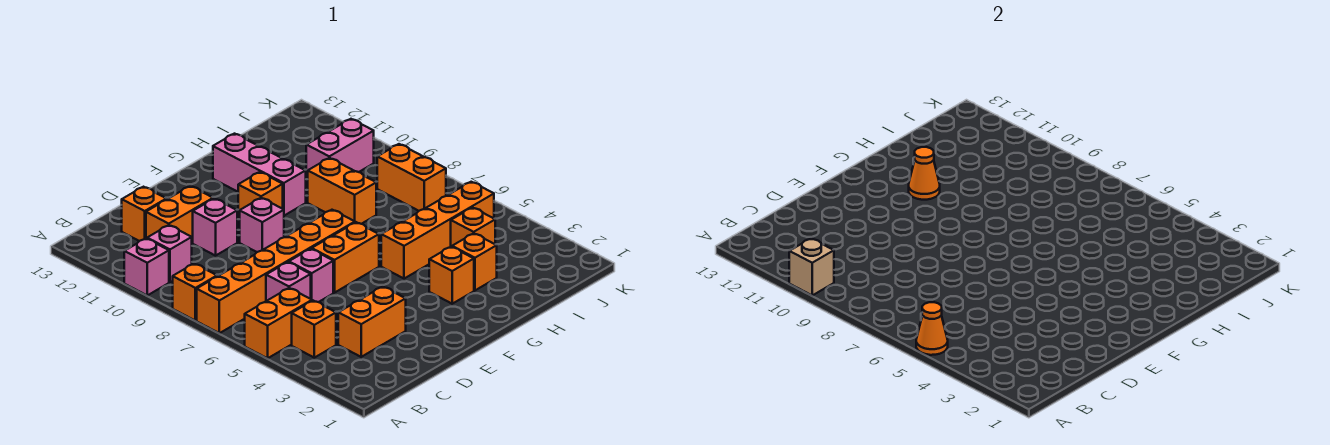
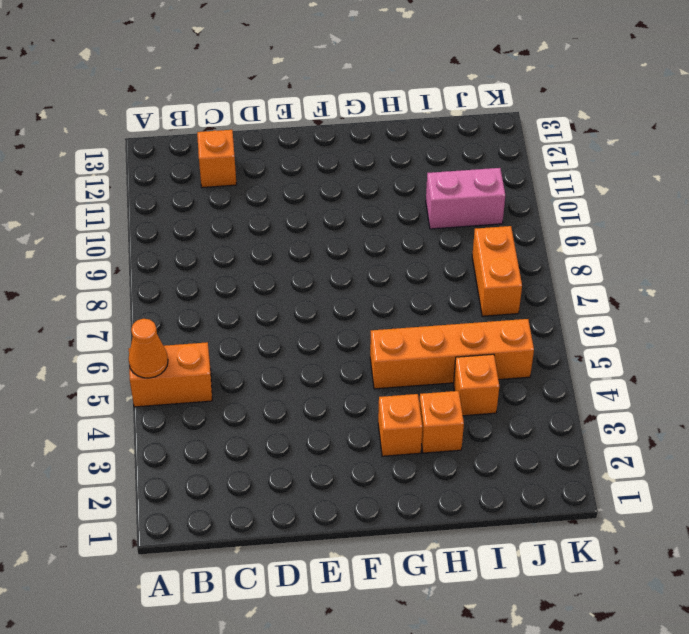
none -> orange 1x6 brick [197,210,355,333]
none -> orange 1x1 brick [173,264,217,321]
none -> pink 1x1 brick [124,238,169,295]

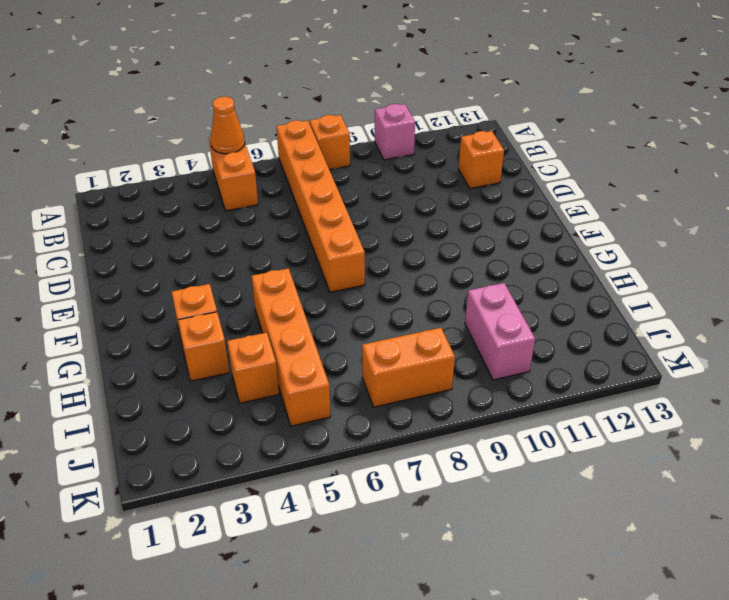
none -> orange 1x1 brick [292,301,336,358]
none -> pink 1x1 brick [147,225,192,282]
none -> orange 1x2 brick [338,287,406,357]

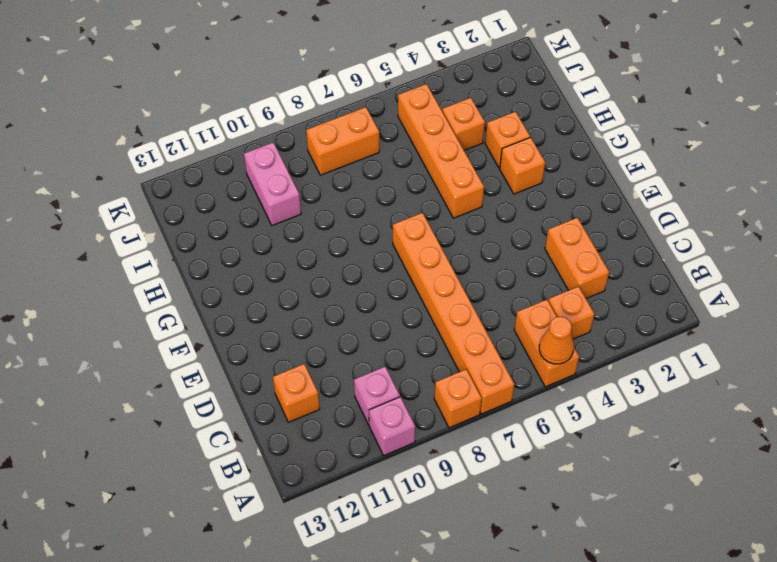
none -> pink 1x1 brick [266,262,311,301]
none -> orange 1x2 brick [146,186,213,243]
none -> pink 1x1 brick [289,249,333,302]

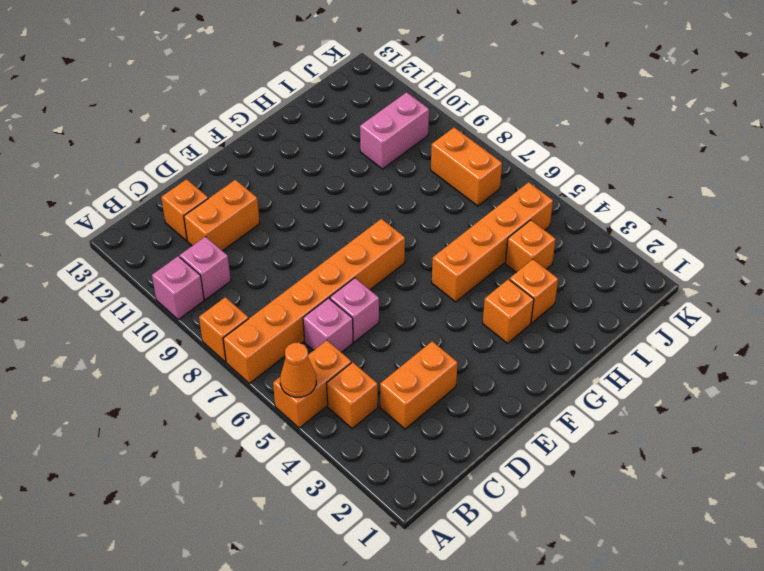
none -> pink 1x1 brick [193,198,237,256]
none -> orange 1x2 brick [312,222,379,293]
none -> pink 1x1 brick [240,198,284,252]

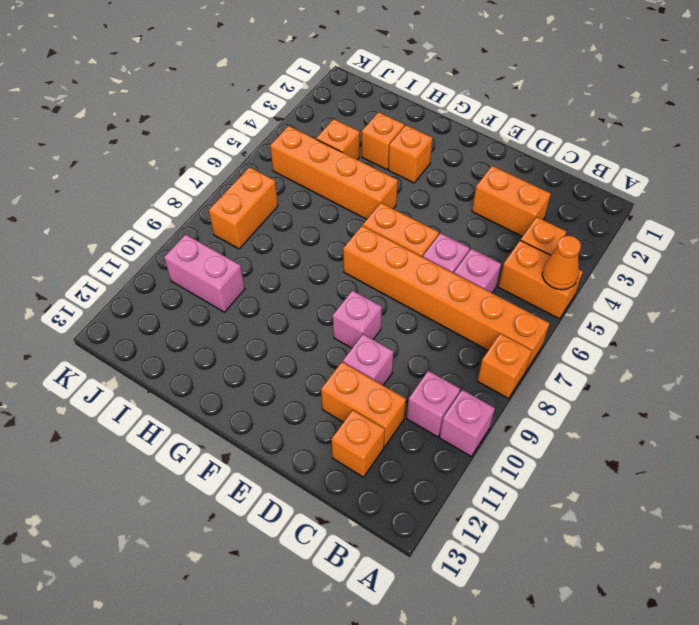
none -> orange 1x1 brick [238,172,283,218]
none -> pink 1x3 brick [213,134,306,216]
none -> orange 1x2 brick [308,158,376,224]

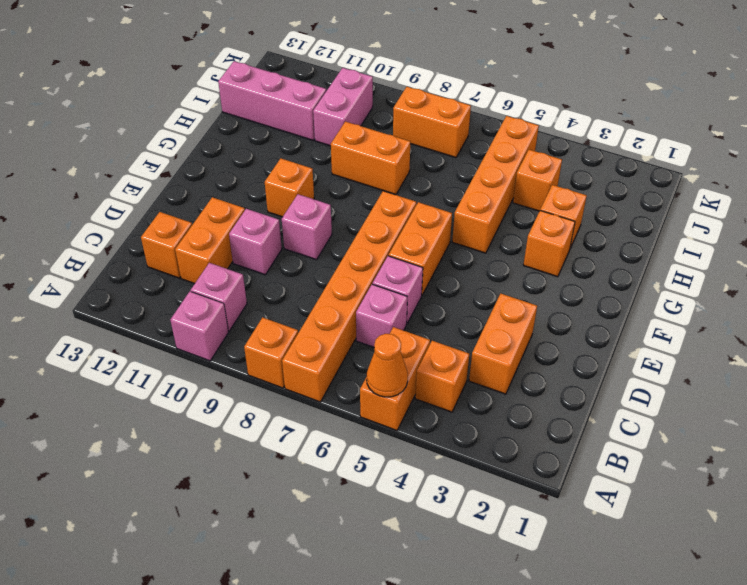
pink 1x3 brick [218,61,326,140] -> pink 1x3 brick moved to [213,134,306,216]
none -> tan 1x1 brick [789,238,834,295]
none -> orange 1x1 cone [909,147,940,200]

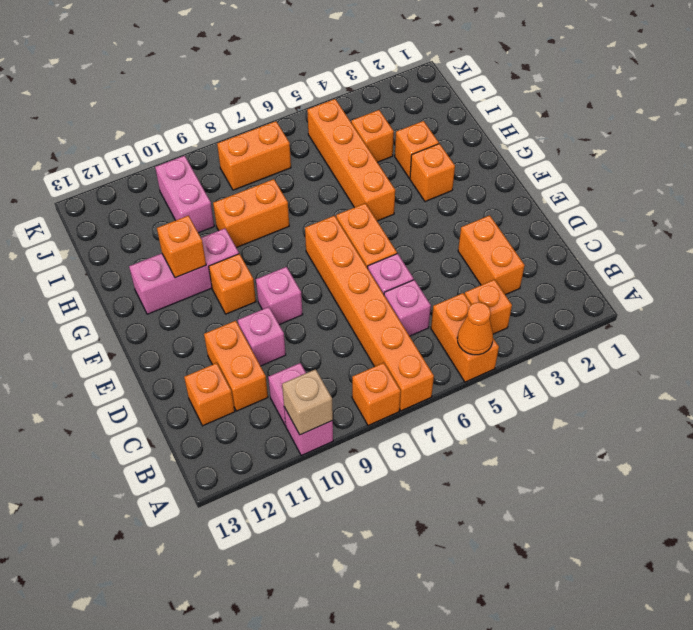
orange 1x1 brick [157,216,206,278] -> orange 1x1 cone [909,147,940,200]

